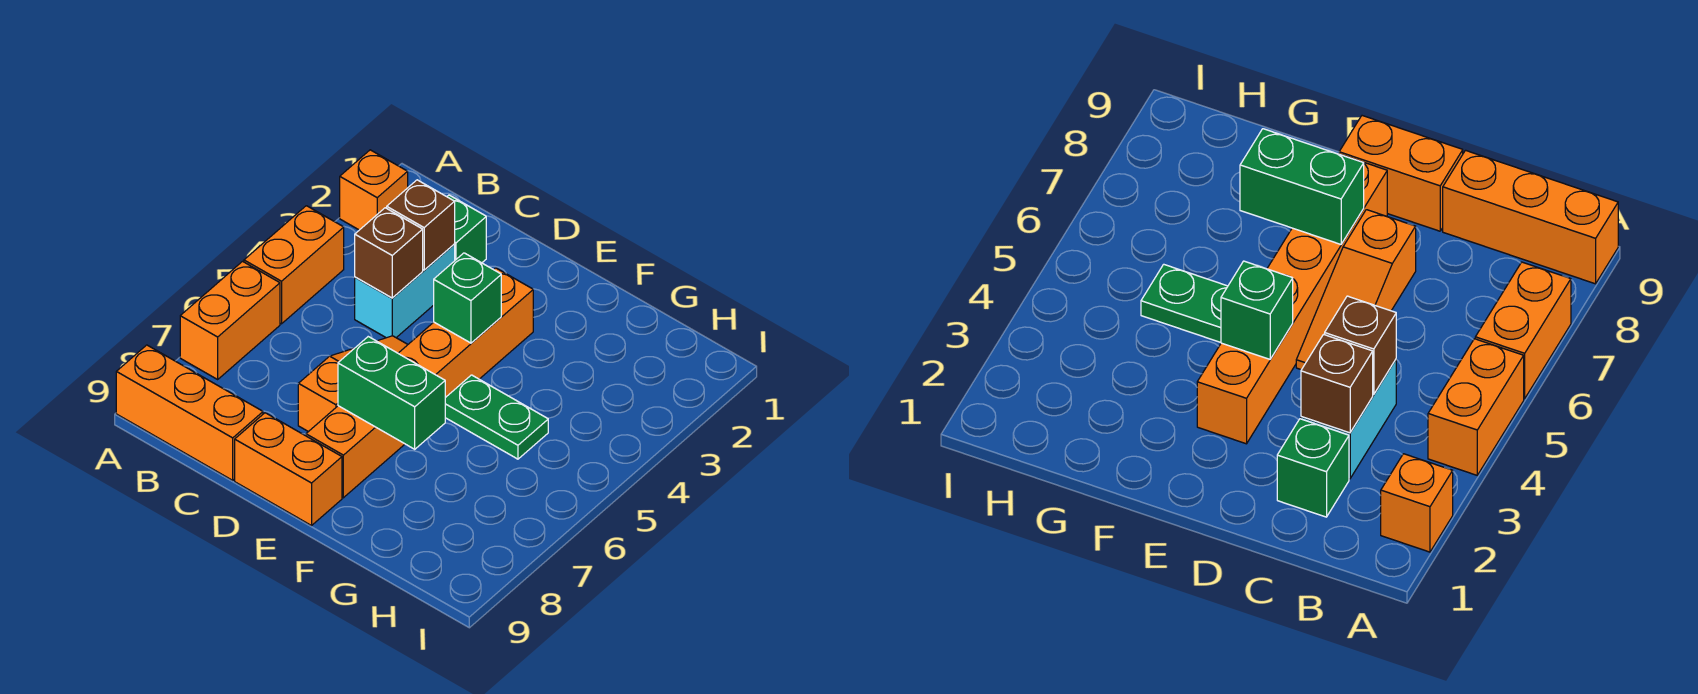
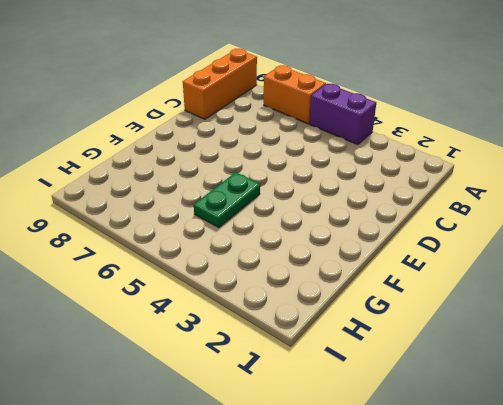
purple 1x2 brick [310,84,376,145] -> orange 1x2 brick [244,206,344,324]
none -> orange 1x1 brick [340,150,408,230]
none -> green 1x1 brick [447,195,486,263]
none -> cyan 1x2 brick [355,245,455,338]

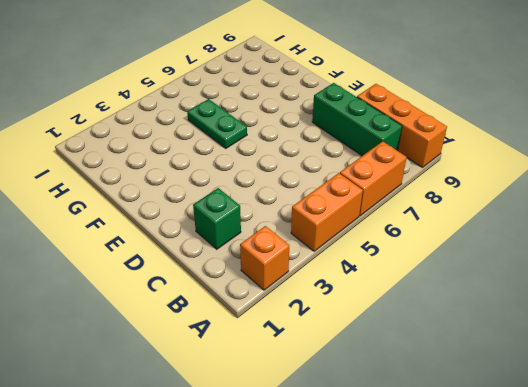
green 1x3 brick [312,83,402,156] -> none
none -> cyan 1x2 brick [355,245,455,338]
none -> orange 1x3 slope [298,336,408,432]
none -> orange 1x2 brick [235,413,342,526]

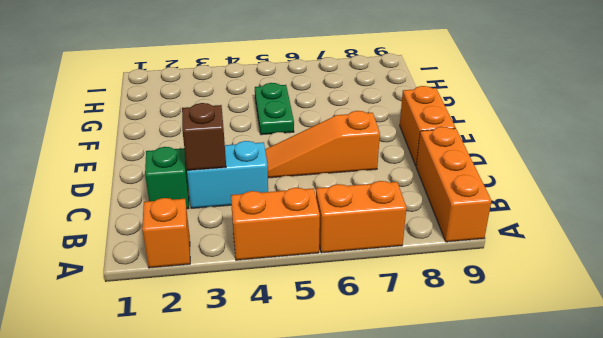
none -> orange 1x6 brick [306,268,533,498]
none -> brown 1x1 brick [355,208,423,298]
none -> green 1x1 brick [434,253,501,343]

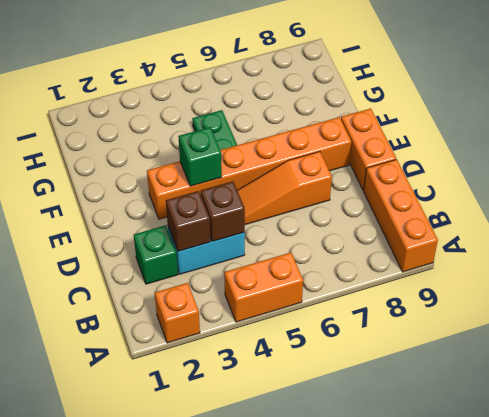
none -> orange 1x2 brick [180,261,280,379]
none -> green 1x2 brick [338,337,445,449]

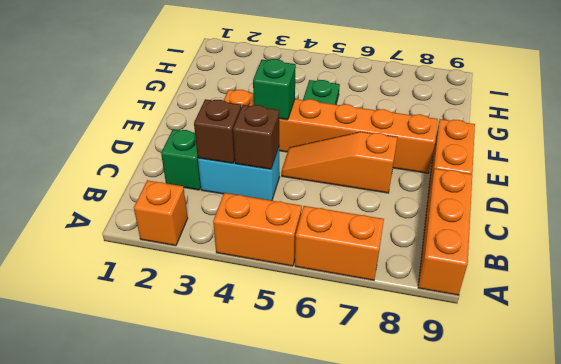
none -> green 1x2 brick [338,337,445,449]

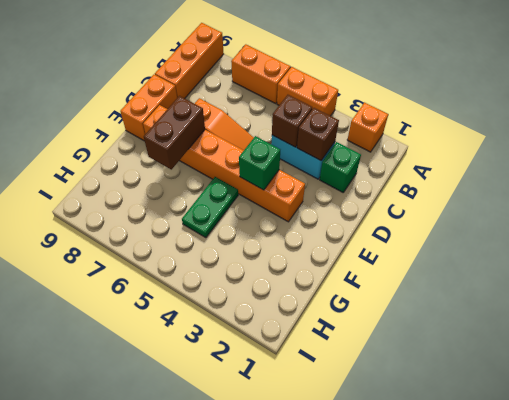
brown 1x2 brick [144,96,205,169] -> green 1x2 brick [338,337,445,449]

